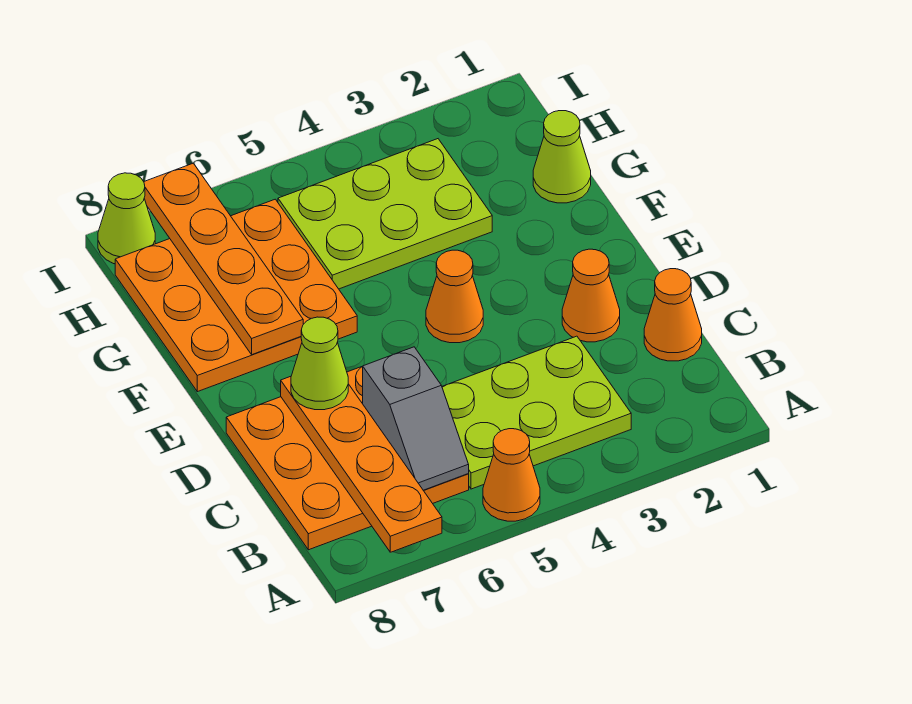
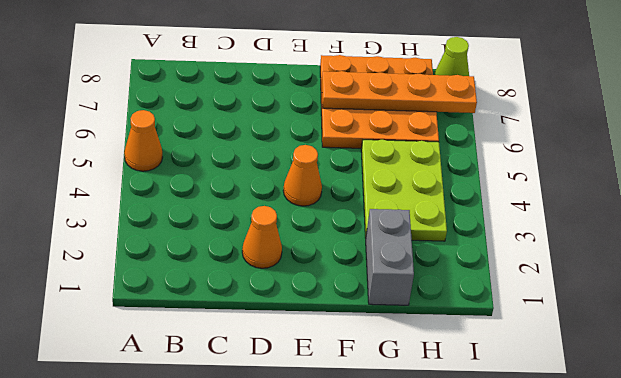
grey 1x2 brick [366,209,414,305] -> lime 1x1 cone [533,111,591,203]
none -> lime 2x3 plate [442,336,631,489]
none -> orange 3x3 plate [226,366,469,550]
none -> orange 1x1 cone [644,269,702,361]

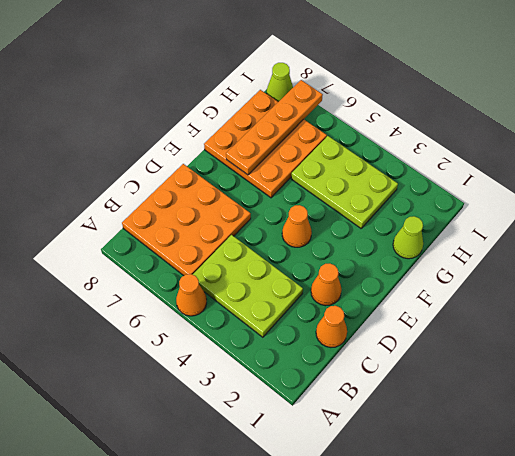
none -> orange 1x4 plate [281,376,442,552]
none -> grey 1x2 slope [363,347,469,490]
none -> lime 1x1 cone [291,317,348,410]

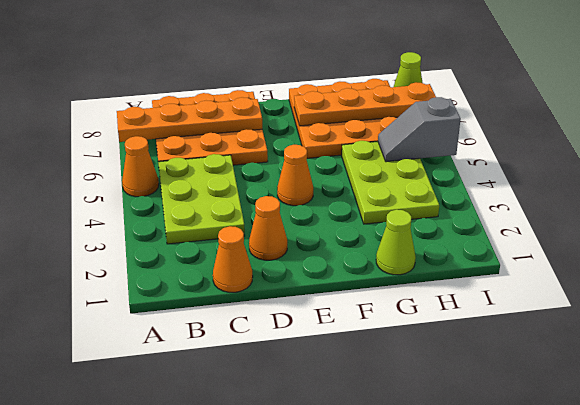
grey 1x2 slope [378,97,461,162] -> grey 1x2 slope moved to [363,347,469,490]
none -> lime 1x1 cone [291,317,348,410]

